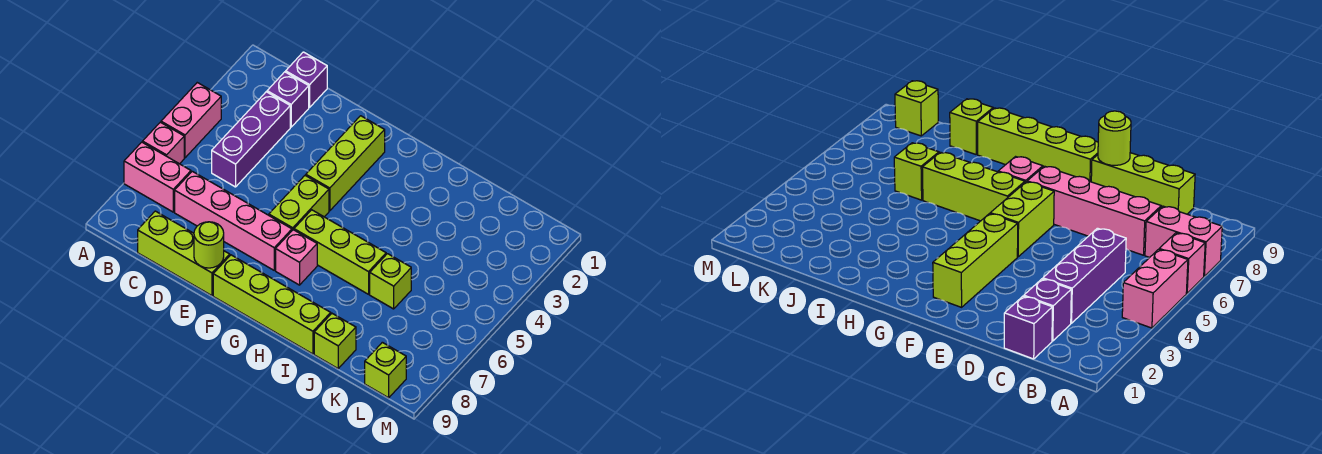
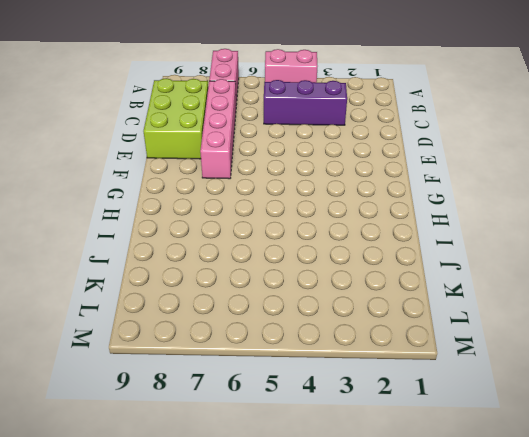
lime 2x3 brick [143,78,208,159] -> lime 1x3 brick [138,211,230,296]
none -> pink 1x1 brick [143,122,184,164]
none -> purple 1x1 brick [286,52,327,107]
none -> purple 1x1 brick [267,72,309,127]

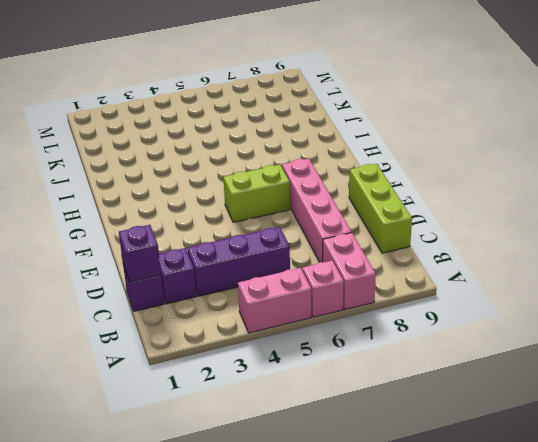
purple 1x1 brick [119,225,161,282] -> none
none -> lime 1x3 brick [306,116,385,211]
none -> lime 1x4 brick [213,255,331,354]
none -> lime 1x3 brick [294,210,386,294]

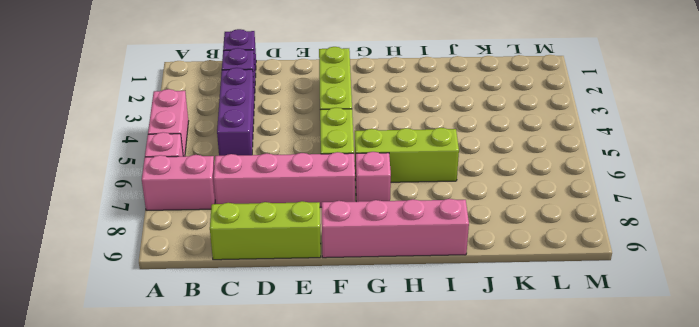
pink 1x4 brick [321,199,469,258] -> lime 1x4 brick [213,255,331,354]
none -> lime 1x1 brick [370,254,411,309]
none -> lime 1x1 brick [314,313,356,368]
none -> lime 1x1 brick [365,342,406,398]

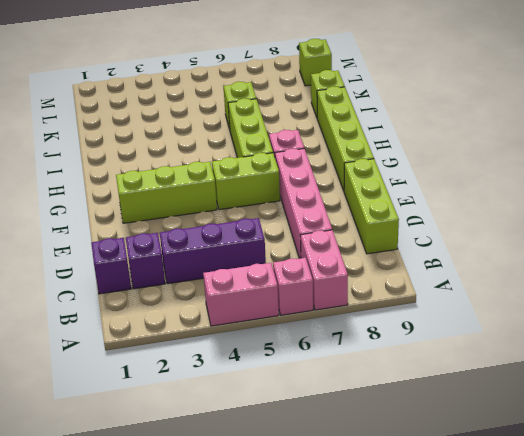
none -> lime 1x1 round brick [194,222,224,268]

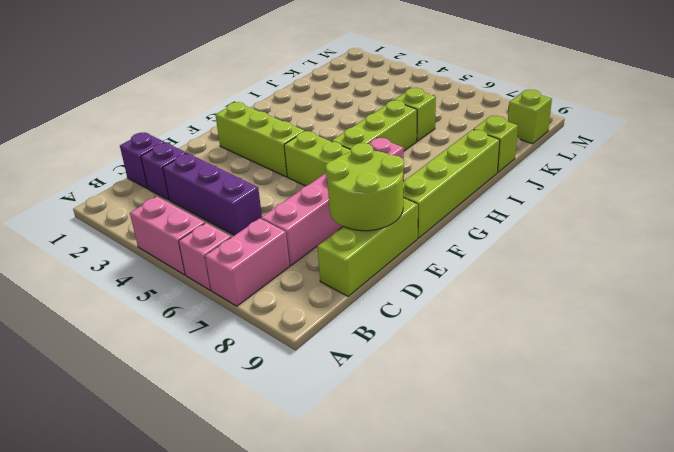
lime 2x2 round brick [326,143,404,231] -> lime 1x1 round brick [194,222,224,268]

